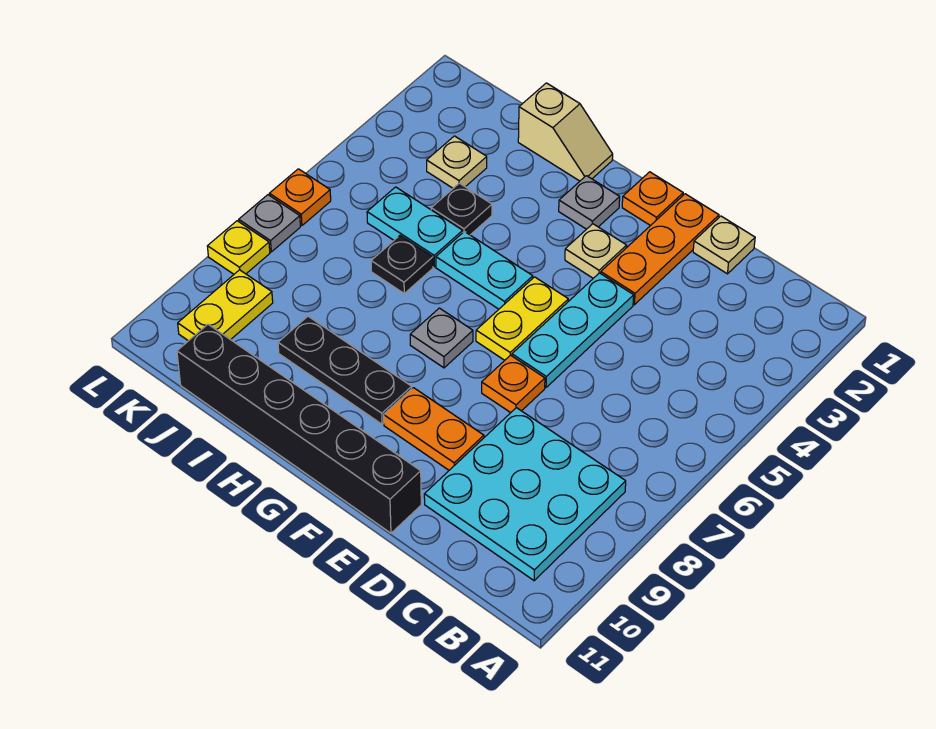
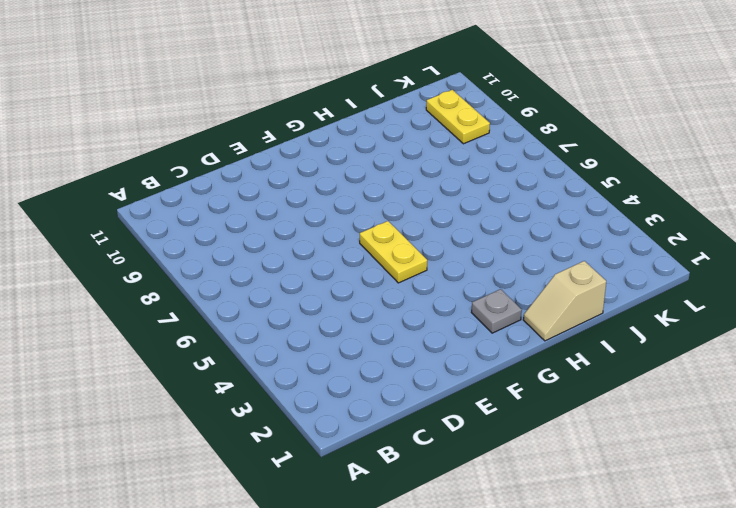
none -> cyan 3x3 plate [424,408,626,581]
none -> tan 1x1 plate [693,216,755,274]
none -> orange 1x3 plate [601,194,719,305]

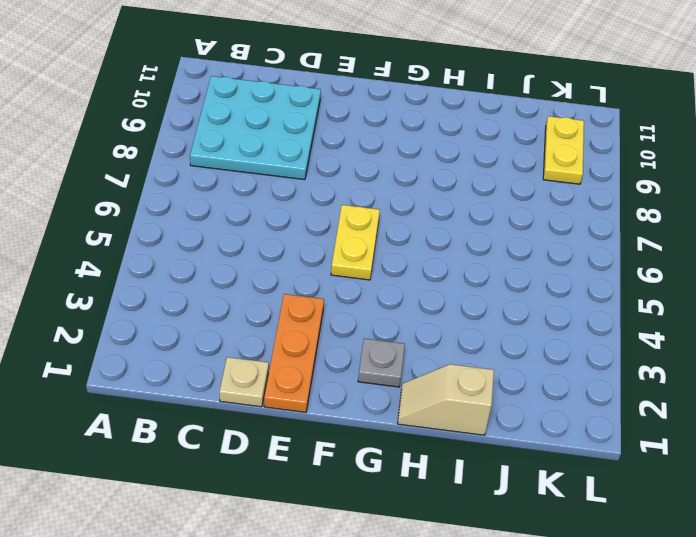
none -> cyan 1x3 plate [512,273,634,387]
none -> orange 1x1 plate [482,355,545,413]
none -> orange 1x2 plate [384,388,484,470]

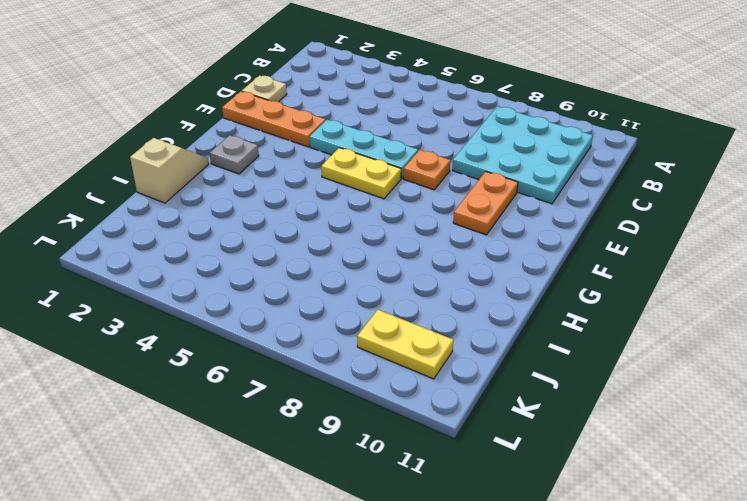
none -> black 1x6 brick [177,324,421,533]
none -> orange 1x1 plate [622,172,683,226]
none -> tan 1x1 plate [565,224,627,278]

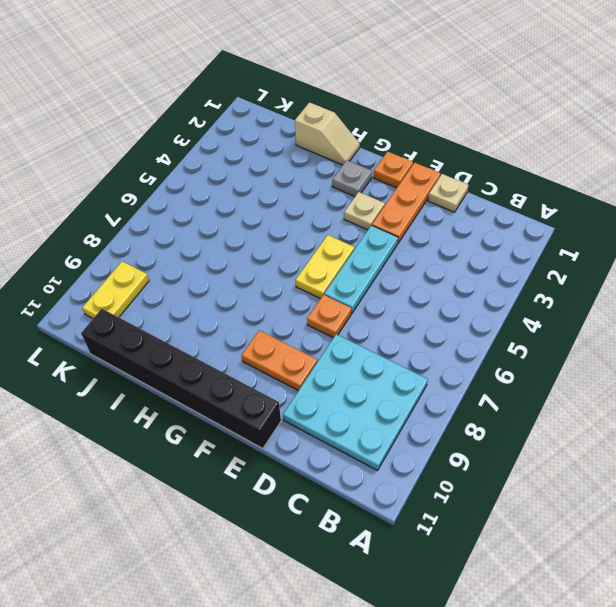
none -> cyan 1x2 plate [436,232,533,309]
none -> grey 1x1 plate [410,308,473,368]
none -> black 1x3 plate [278,316,412,424]

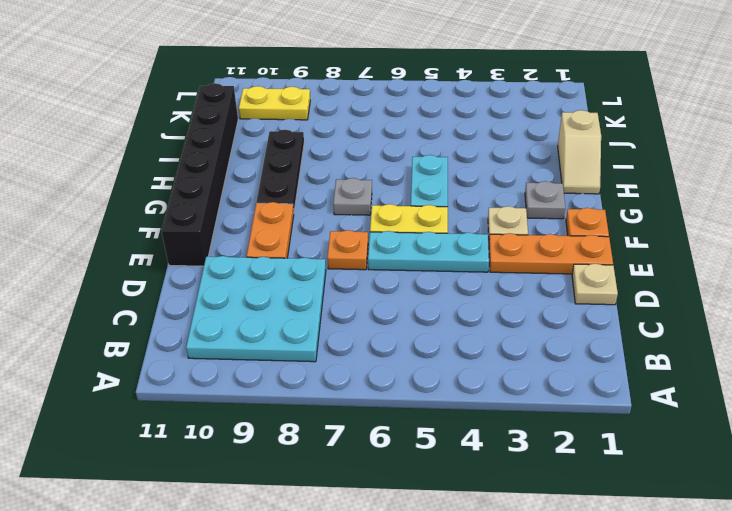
none -> black 1x1 plate [431,183,492,235]
none -> cyan 1x2 plate [367,187,463,267]
none -> black 1x1 plate [371,236,433,293]

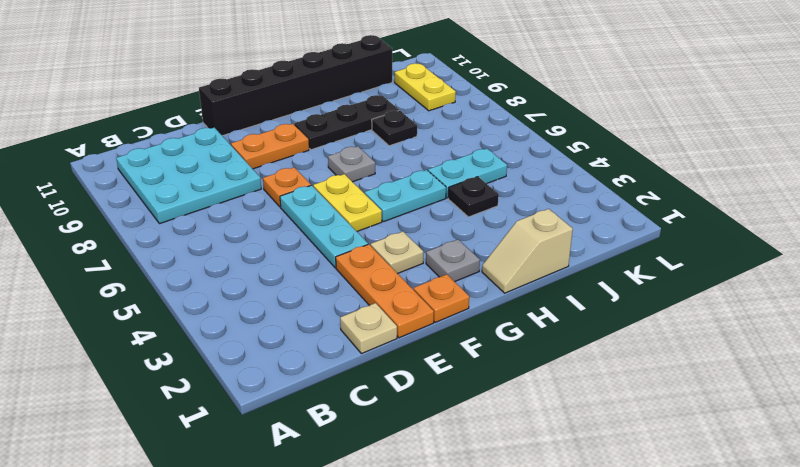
black 1x1 plate [372,110,417,146] -> black 1x1 plate moved to [371,236,433,293]
none -> tan 1x1 plate [427,136,487,188]
none -> orange 1x1 plate [269,169,331,226]
none -> grey 1x1 plate [239,195,300,252]

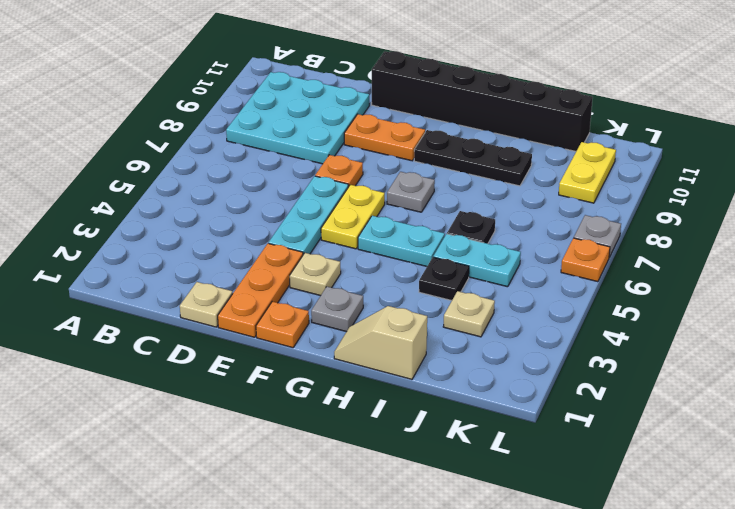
none -> yellow 1x1 plate [207,221,270,274]

